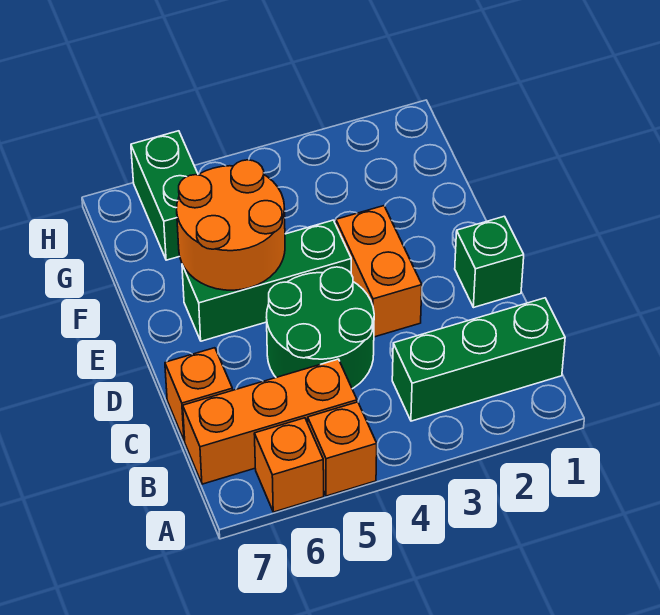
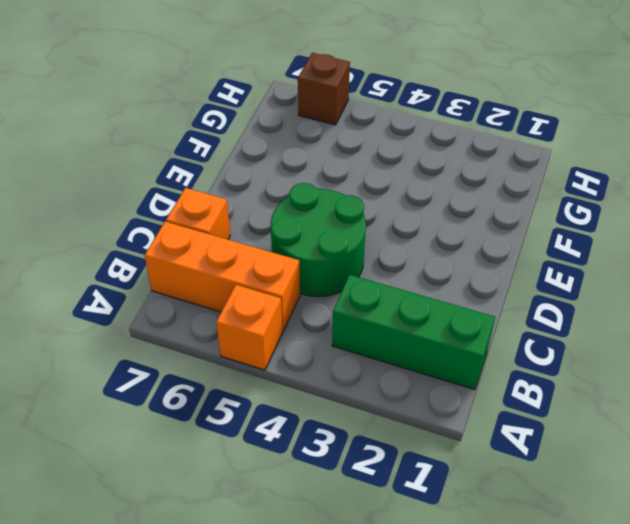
brown 1x1 brick [298,53,350,125] -> green 1x2 brick [131,131,198,260]
none -> orange 1x1 brick [254,418,324,512]
none -> green 1x1 brick [455,216,524,308]

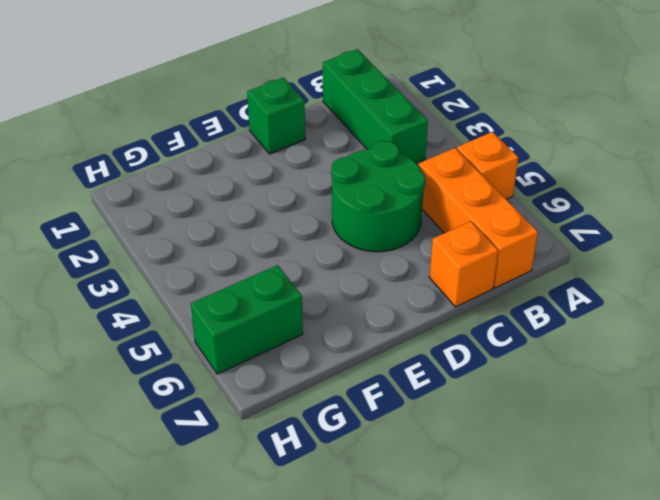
none -> orange 1x1 brick [254,418,324,512]
none -> orange 1x2 brick [336,206,422,337]

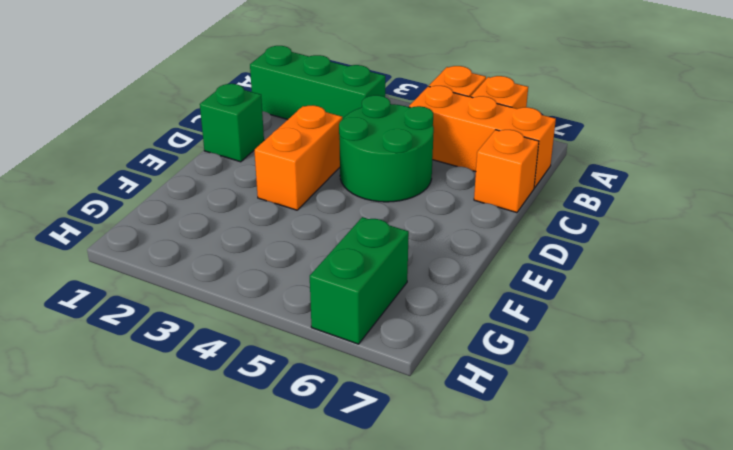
none -> green 1x3 brick [182,220,351,341]
none -> orange 2x2 round brick [177,160,285,290]

